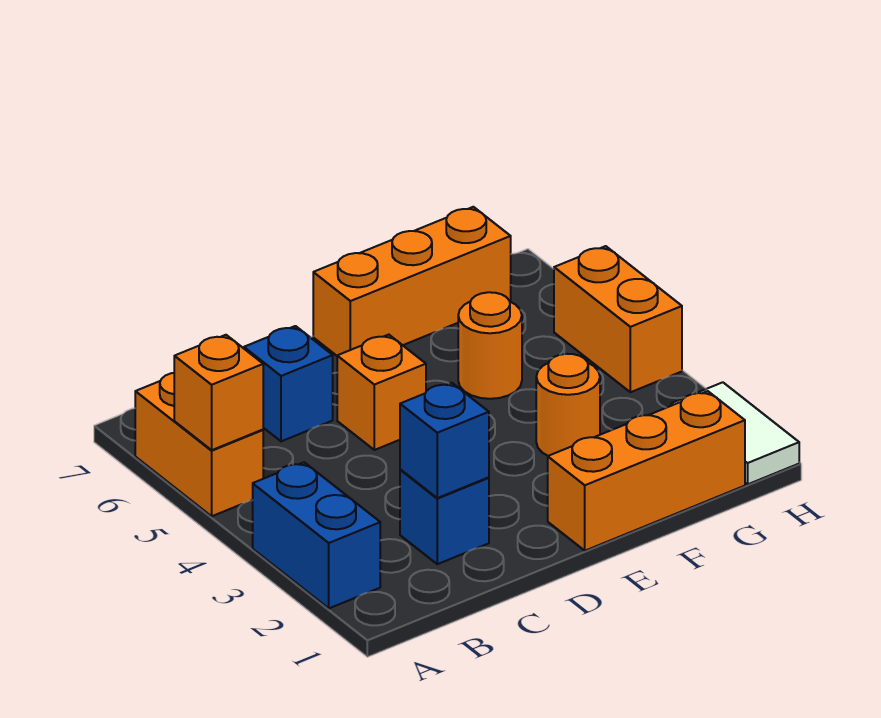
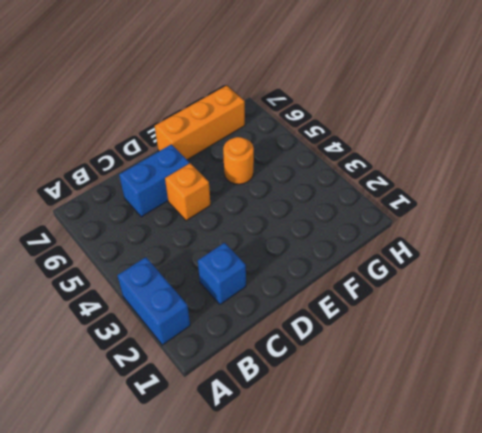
blue 1x2 brick [119,144,189,217] -> blue 1x1 brick [244,326,333,441]
none -> orange 1x2 brick [135,373,263,516]
none -> orange 1x3 brick [548,391,745,551]
none -> orange 1x1 round brick [536,354,600,456]

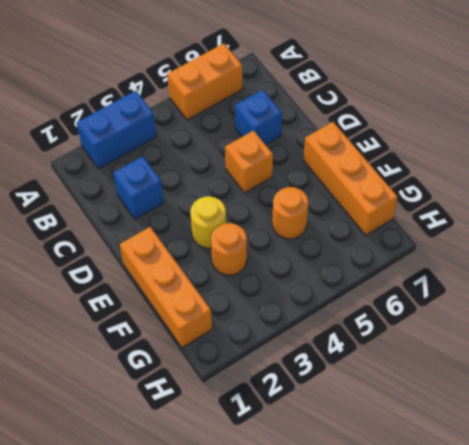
yellow 1x1 round brick [190,196,226,248] -> none
none -> white 1x2 tile [671,382,799,484]
none -> orange 1x2 brick [554,246,682,392]
none -> orange 1x1 brick [174,335,263,450]

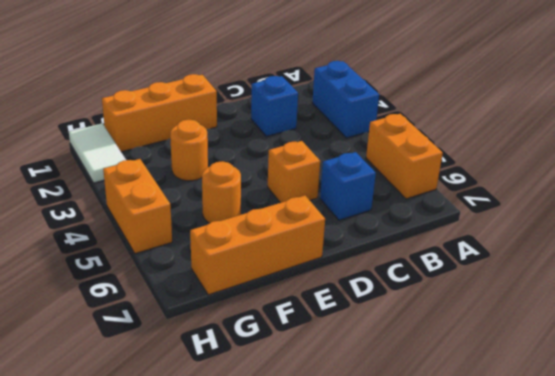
none -> orange 1x1 brick [174,335,263,450]
none -> blue 1x1 brick [400,383,489,498]

